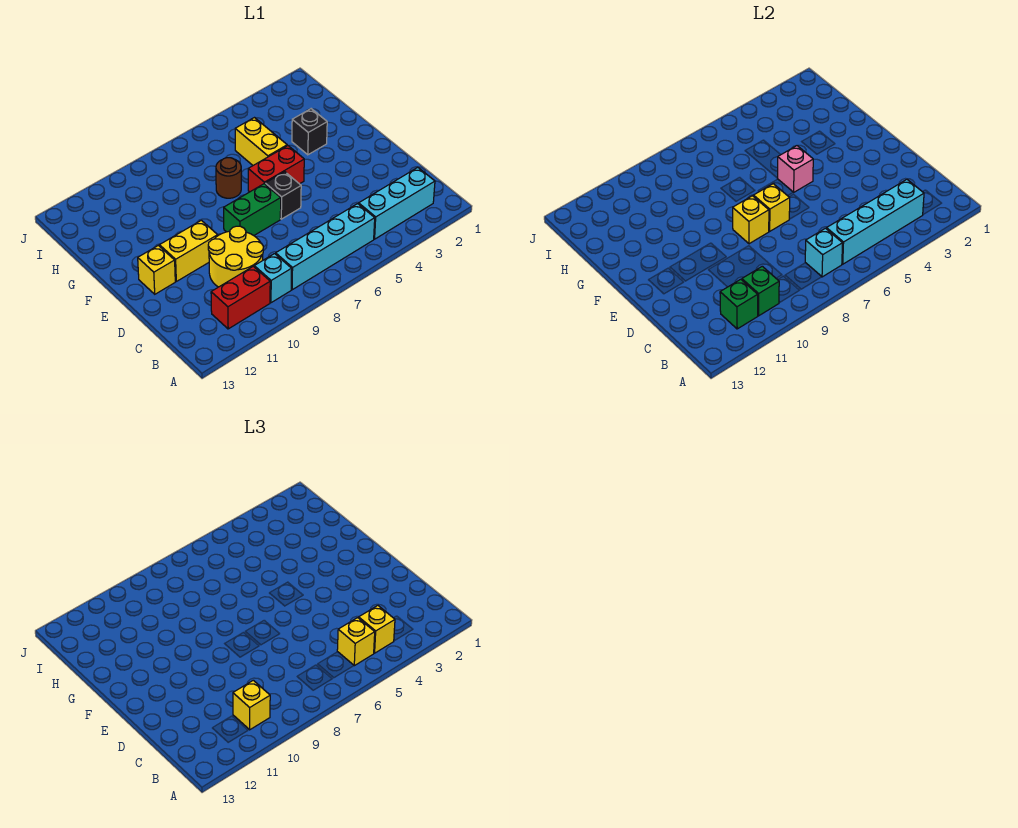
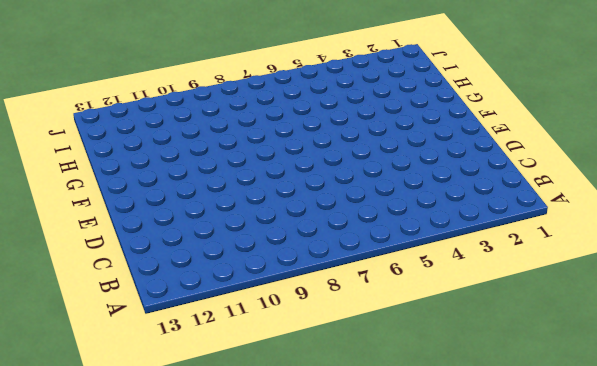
none -> cyan 1x3 brick [359,167,435,239]
none -> cyan 1x4 brick [276,204,375,290]
none -> cyan 1x1 brick [254,254,292,303]

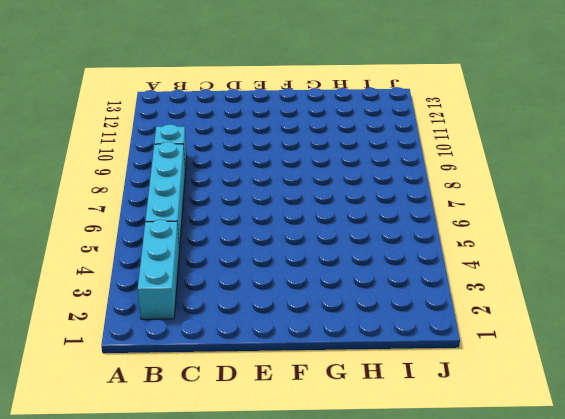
none -> red 1x2 brick [211,266,270,329]
none -> yellow 2x2 round brick [208,226,263,287]
none -> black 1x1 brick [265,172,301,219]

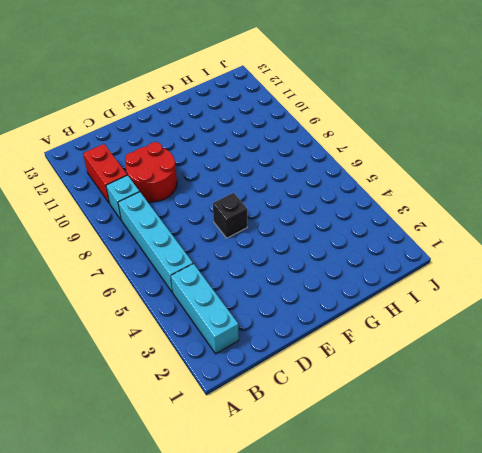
red 2x2 round brick [125,142,177,202] -> yellow 2x2 round brick [208,226,263,287]
none -> green 1x2 brick [224,184,281,235]
none -> yellow 1x2 brick [159,220,218,281]
none -> yellow 1x1 brick [138,245,175,294]

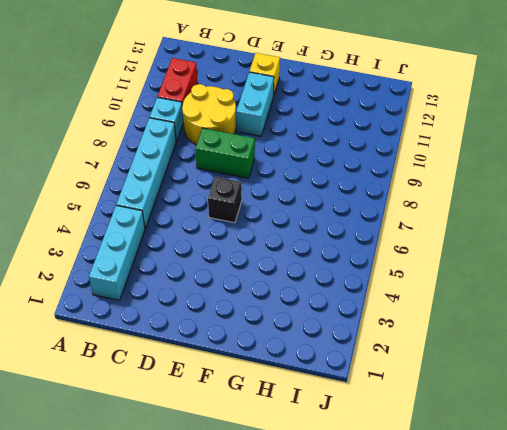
green 1x2 brick [195,128,255,178] -> green 1x2 brick turned to [224,184,281,235]
cyan 1x2 brick [236,72,274,136] -> yellow 1x2 brick [159,220,218,281]
none -> red 1x2 brick [248,146,304,192]
none -> black 1x1 brick [292,109,327,155]
none -> yellow 1x2 brick [235,118,288,165]

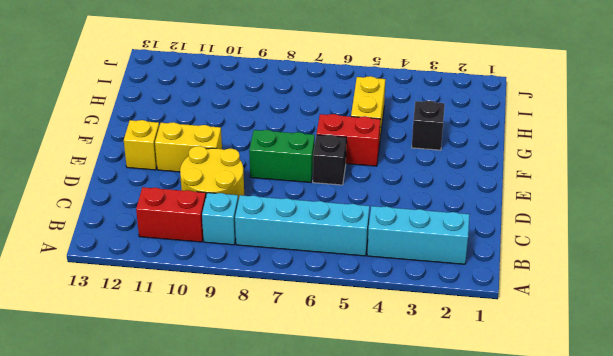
none -> brown 1x1 round brick [216,158,241,198]
none -> cyan 1x4 brick [827,180,924,264]
none -> cyan 1x1 brick [805,228,843,277]

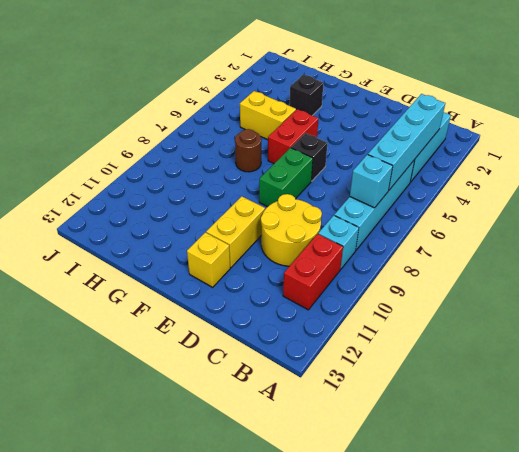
none -> green 1x1 brick [742,266,779,316]
none -> green 1x1 brick [720,279,758,329]
none -> yellow 1x1 brick [754,184,790,231]

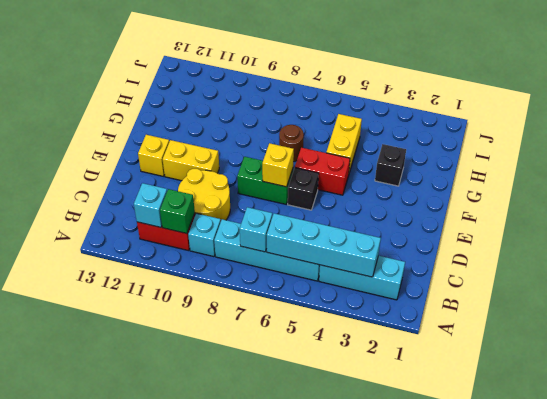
cyan 1x1 brick [134,183,167,227] -> green 1x1 brick [720,279,758,329]
none -> yellow 1x1 brick [733,196,769,244]
none -> pink 1x1 brick [778,146,813,192]
none -> yellow 1x1 brick [359,606,395,653]

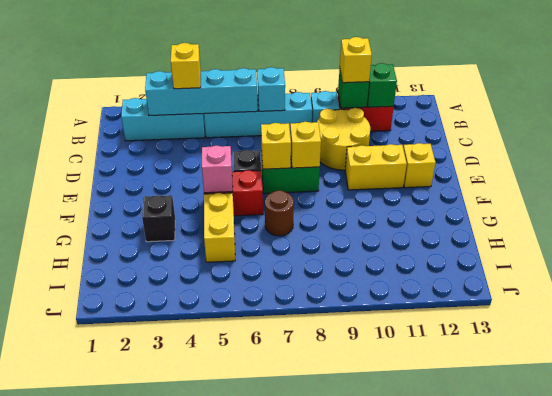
none -> yellow 1x1 brick [337,618,375,666]

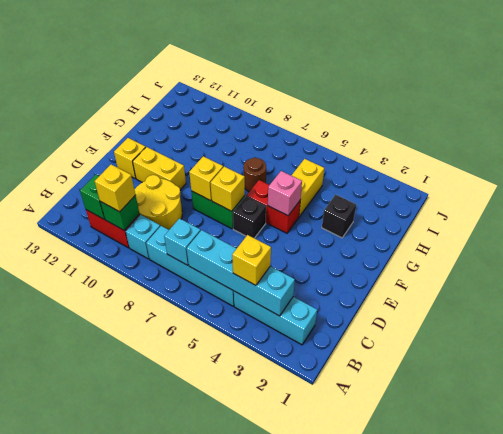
none -> yellow 1x1 brick [337,618,375,666]

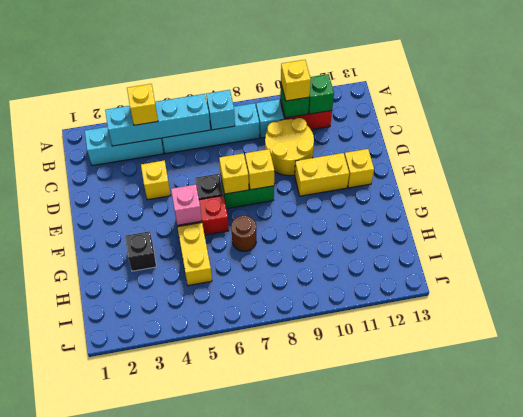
yellow 1x1 brick [141,160,171,200] -> yellow 1x1 brick moved to [337,618,375,666]

